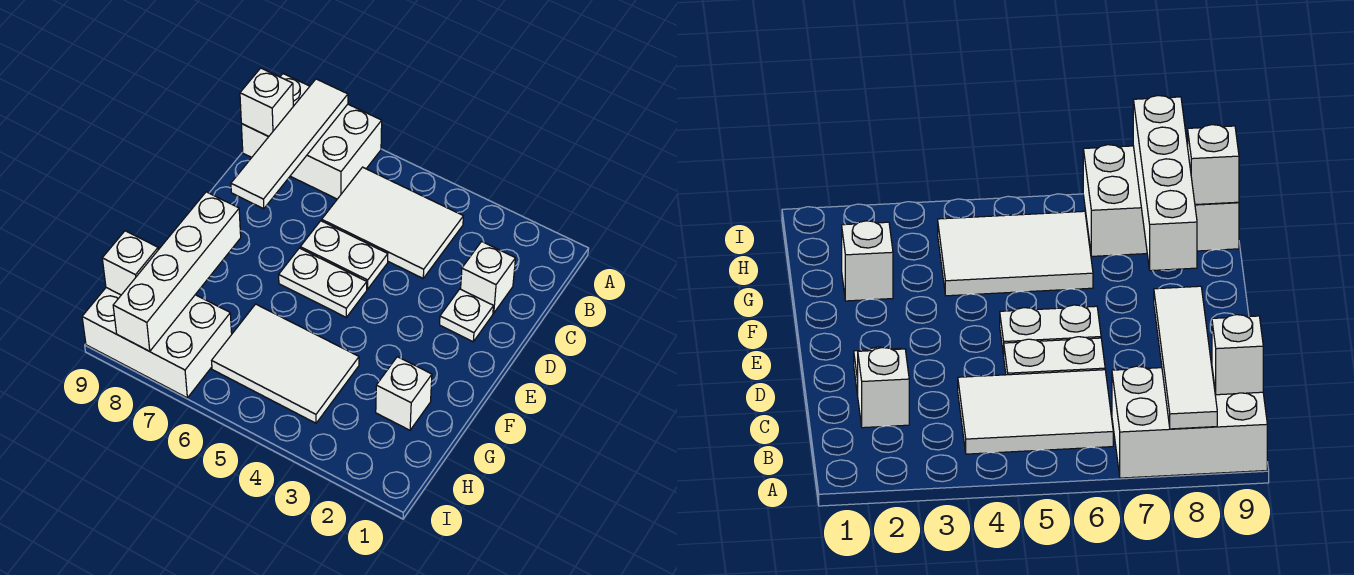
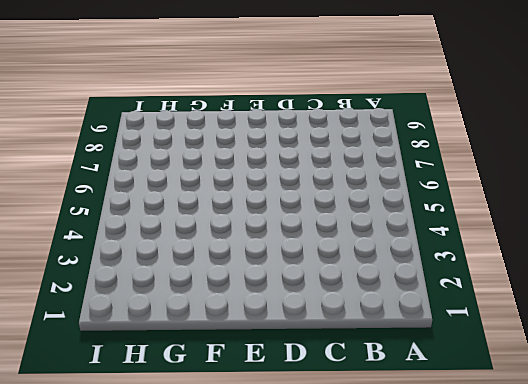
none -> white 2x3 brick [241,74,382,199]
none -> white 2x3 tile [322,167,463,278]
none -> white 1x1 brick [461,241,515,313]

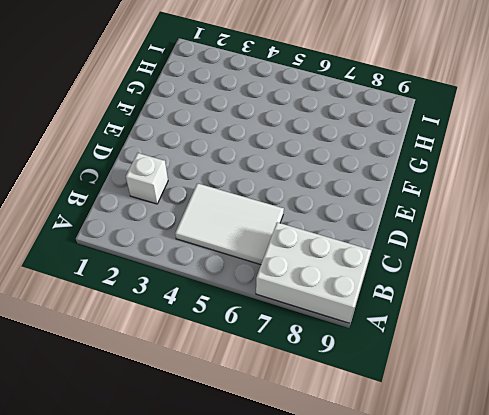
none -> white 1x1 plate [440,289,493,342]
none -> white 1x2 plate [300,221,388,289]
none -> white 1x2 plate [279,248,367,317]

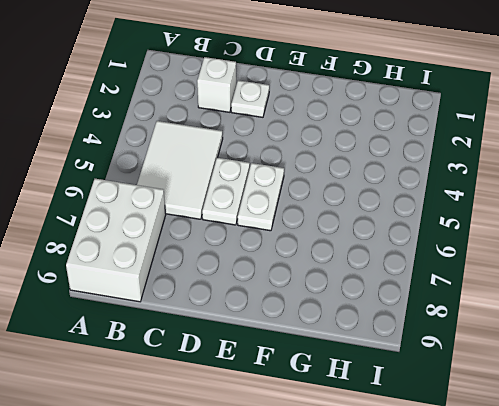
none -> white 1x1 brick [376,357,432,430]
none -> white 2x3 tile [212,304,359,423]
none -> white 2x3 brick [82,288,232,398]

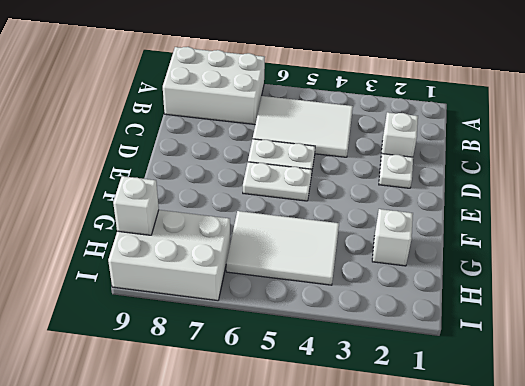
none -> white 1x4 tile [231,79,348,209]
none -> white 1x1 brick [240,68,293,137]
none -> white 1x4 brick [113,192,241,351]

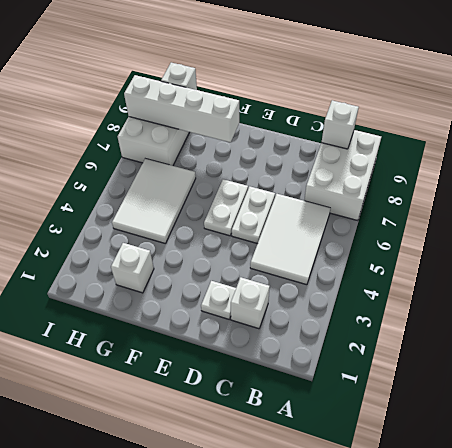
none -> white 1x4 tile [231,79,348,209]

